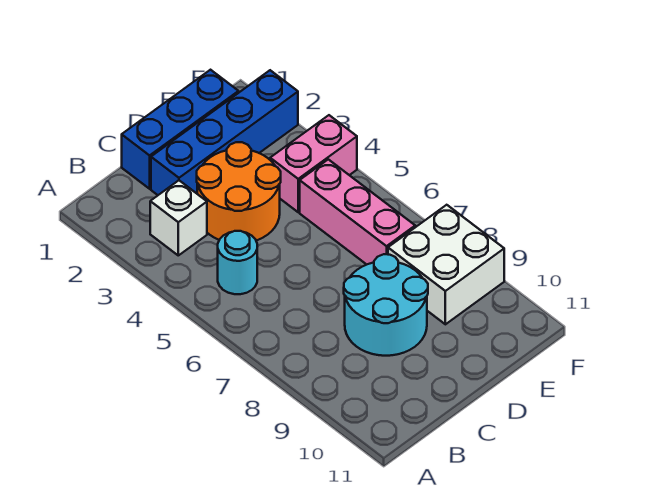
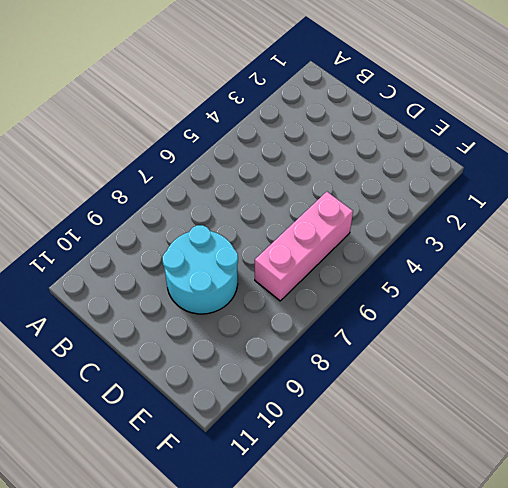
none -> white 1x1 brick [150,181,207,255]
none -> cyan 1x1 round brick [218,231,257,294]

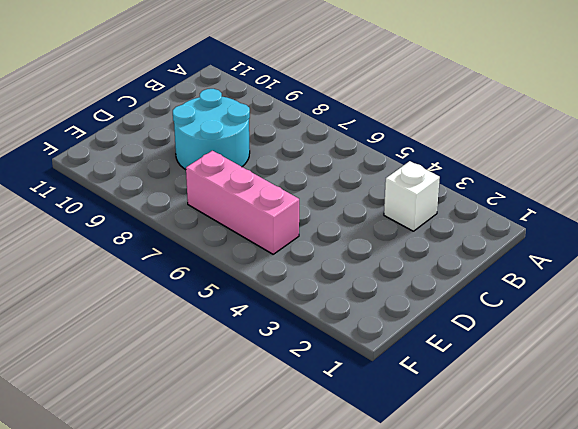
none -> cyan 1x1 round brick [218,231,257,294]
none -> blue 1x3 brick [122,70,239,189]

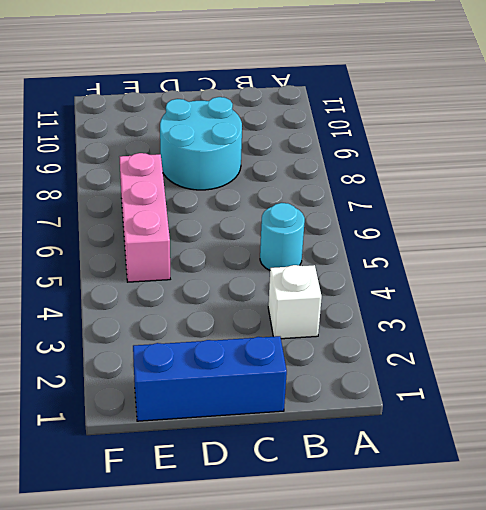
none -> blue 1x4 brick [151,70,298,195]
none -> orange 2x2 round brick [197,142,281,241]

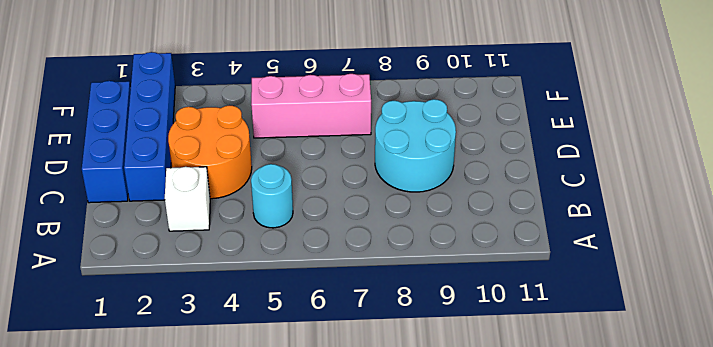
none -> pink 1x2 brick [270,115,357,212]
none -> white 2x2 brick [388,205,504,324]

